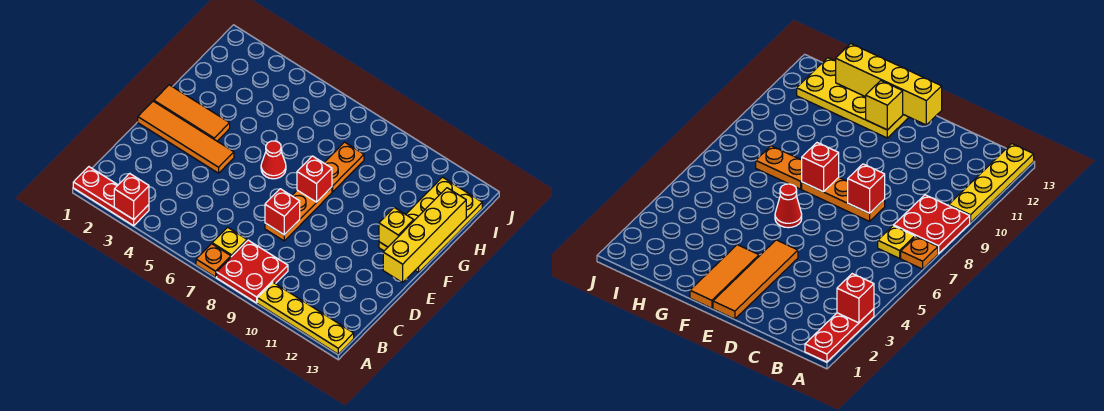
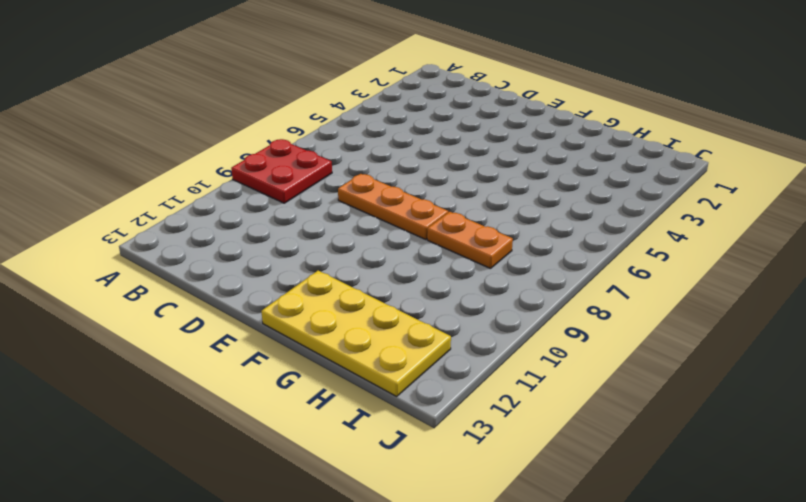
none -> red 1x3 plate [73,167,149,226]
none -> orange 1x1 plate [196,244,231,277]
none -> yellow 1x4 plate [257,282,354,354]

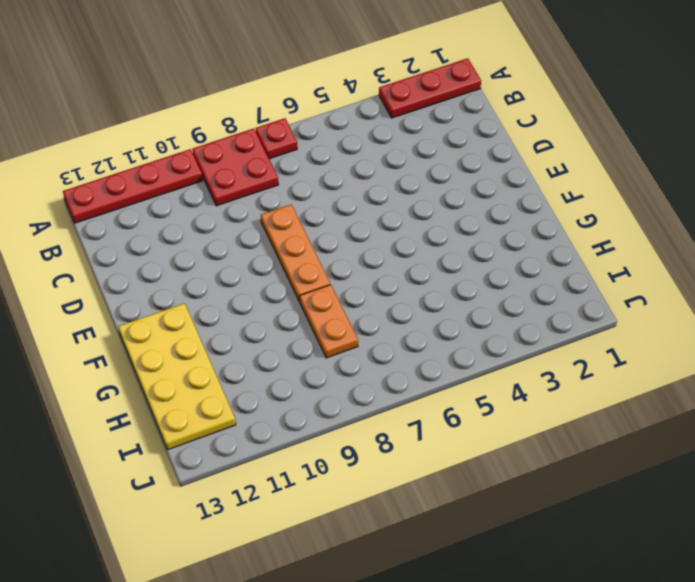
red 1x1 plate [256,118,297,159] -> orange 1x1 plate [196,244,231,277]
red 1x4 plate [63,149,203,223] -> yellow 1x4 plate [257,282,354,354]
none -> yellow 1x1 plate [212,227,247,257]
none -> orange 1x4 tile [138,101,234,173]
none -> orange 1x3 tile [154,85,230,141]

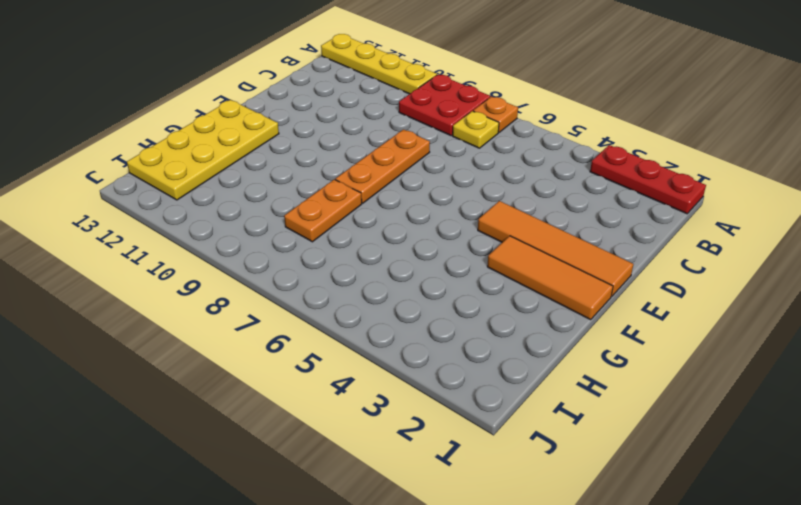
none -> red 1x1 cone [261,141,286,179]
none -> red 1x1 brick [114,173,149,220]
none -> red 1x1 brick [265,189,300,235]

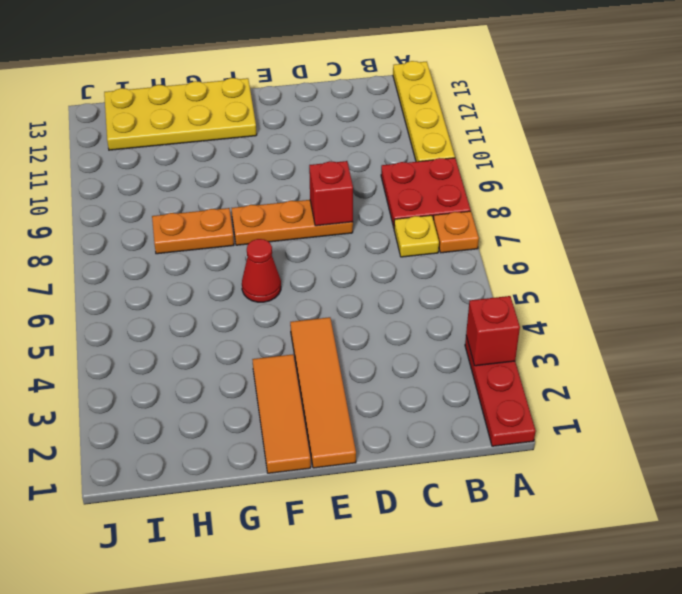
none -> yellow 1x4 brick [383,188,466,283]
none -> red 1x1 brick [297,156,332,202]
none -> yellow 1x1 brick [379,208,414,247]

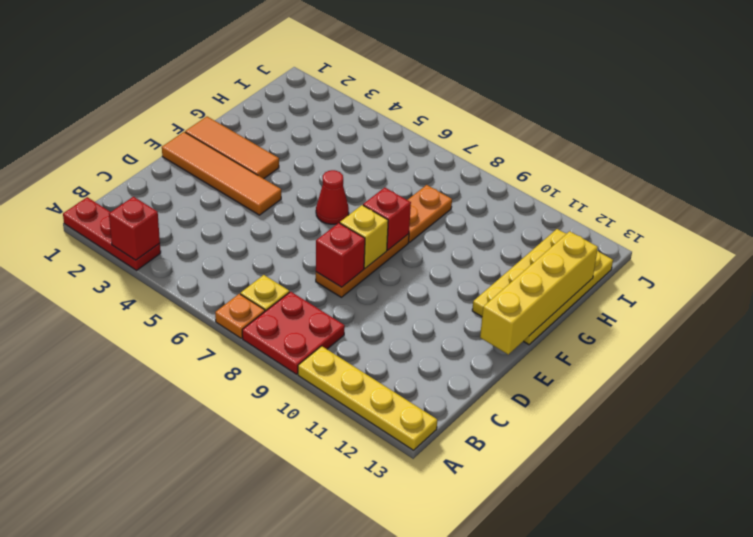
yellow 1x1 brick [340,205,388,268] -> yellow 1x1 brick moved to [379,208,414,247]

